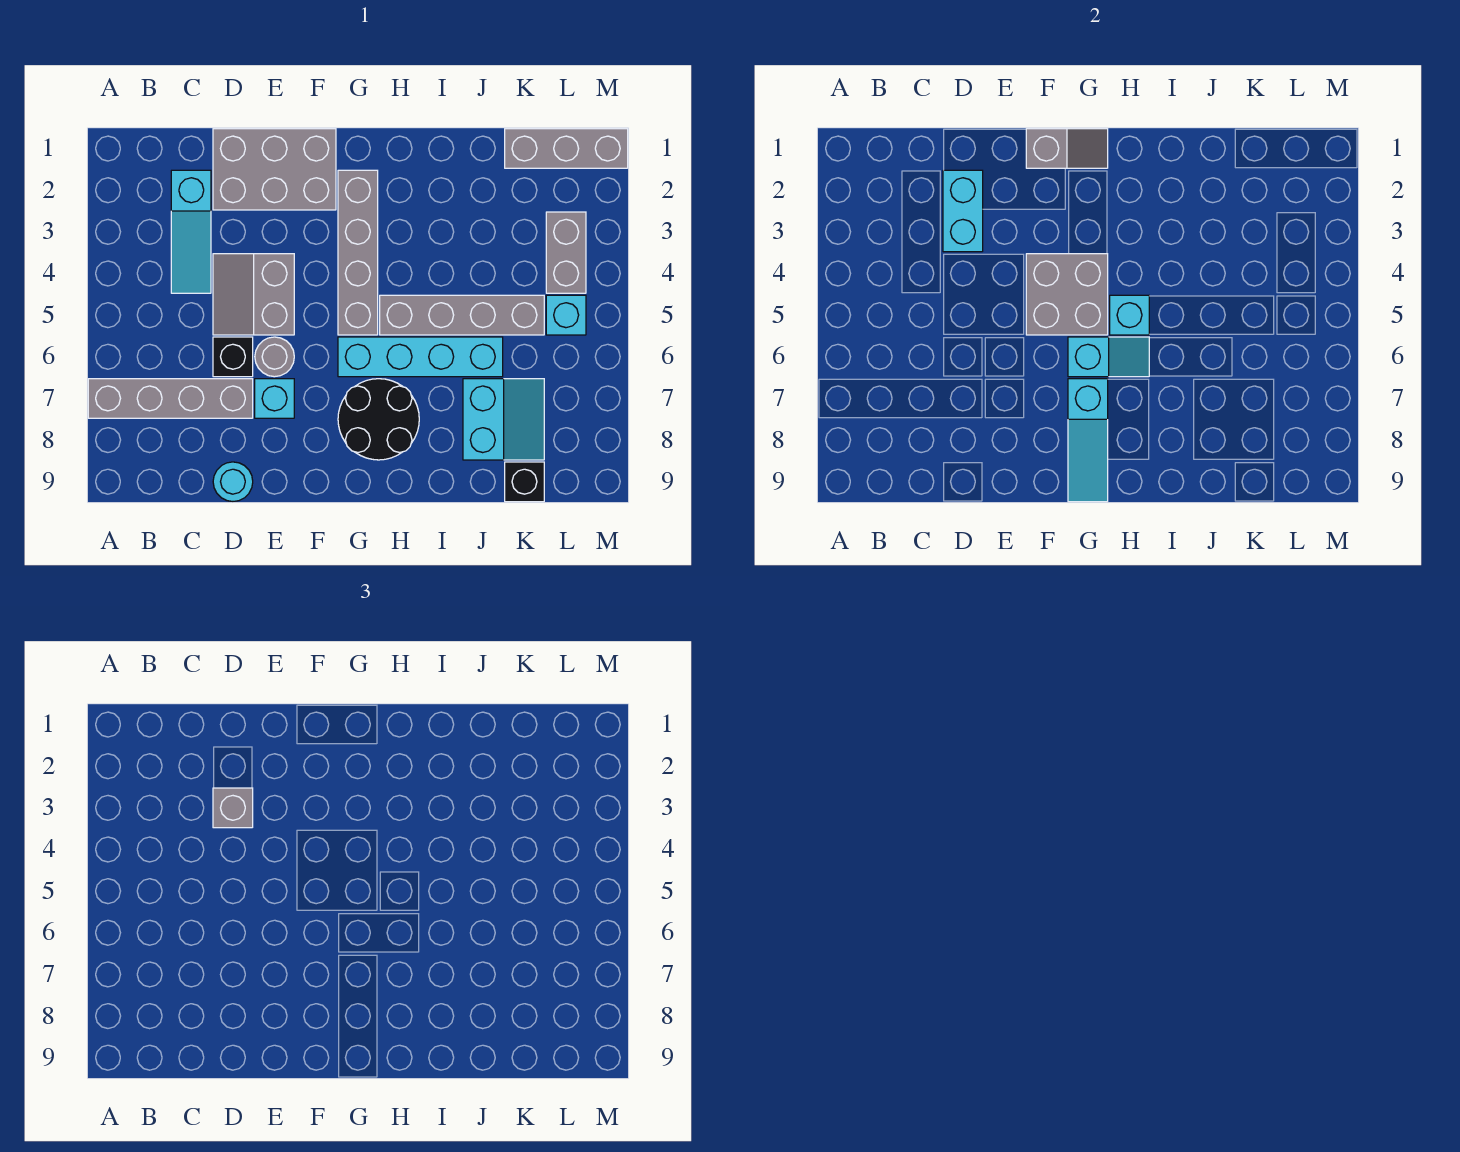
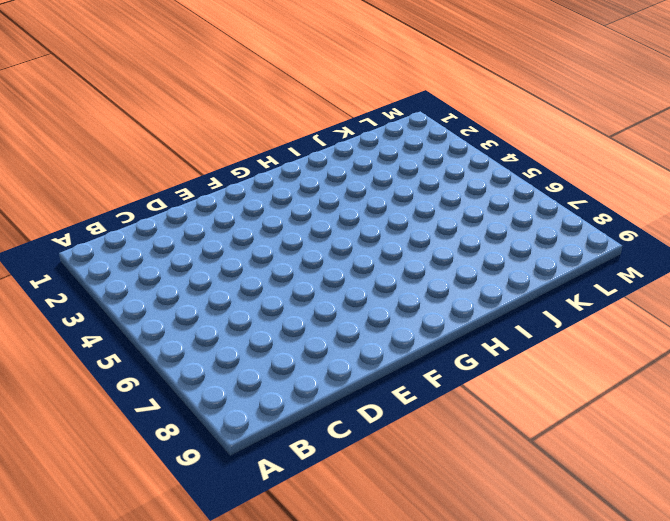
none -> grey 1x4 brick [88,379,253,418]
none -> cyan 1x3 slope [171,170,211,293]
none -> grey 2x3 brick [213,129,336,210]

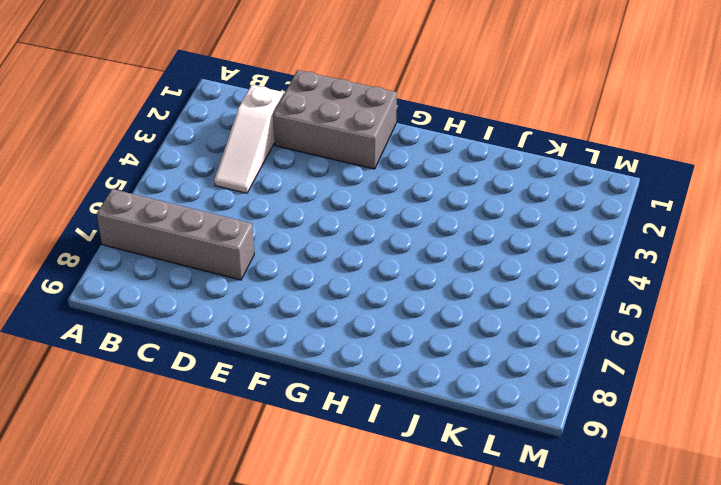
white 1x3 slope [214,85,284,193] -> cyan 1x3 slope [171,170,211,293]
none -> grey 2x2 slope [213,254,294,335]
none -> black 1x1 brick [213,337,253,377]
none -> cyan 1x1 round brick [213,462,253,502]

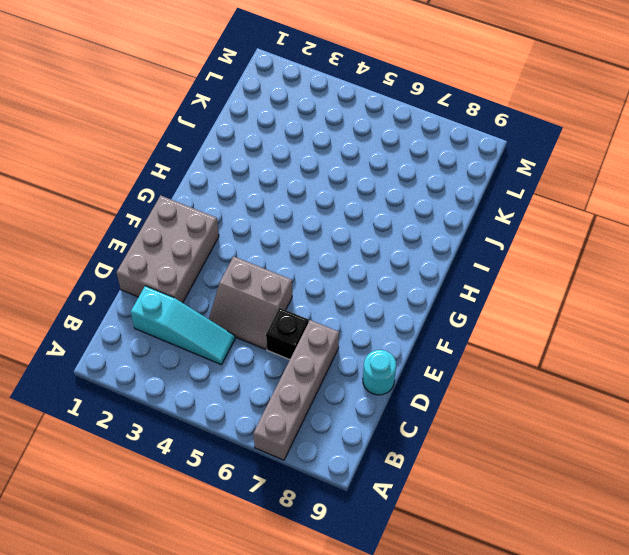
none -> grey 1x1 round brick [255,337,294,377]
none -> cyan 1x1 brick [255,379,294,418]
none -> grey 1x4 brick [338,170,378,335]

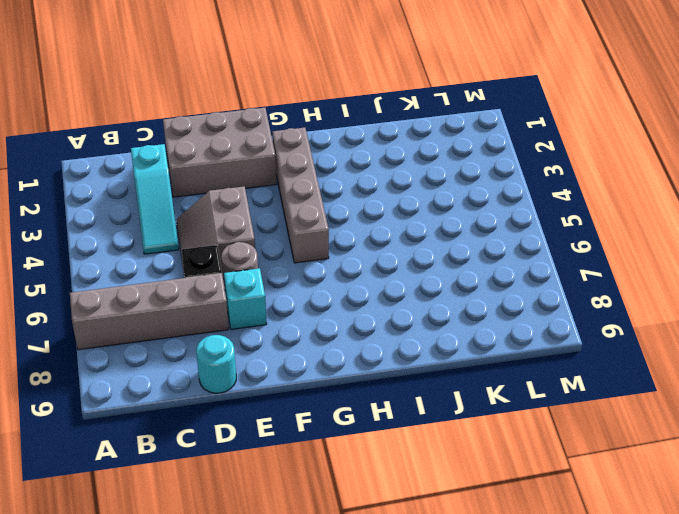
none -> cyan 1x4 brick [338,337,503,377]
none -> black 2x2 round brick [338,379,419,460]
none -> grey 1x4 brick [380,295,544,335]

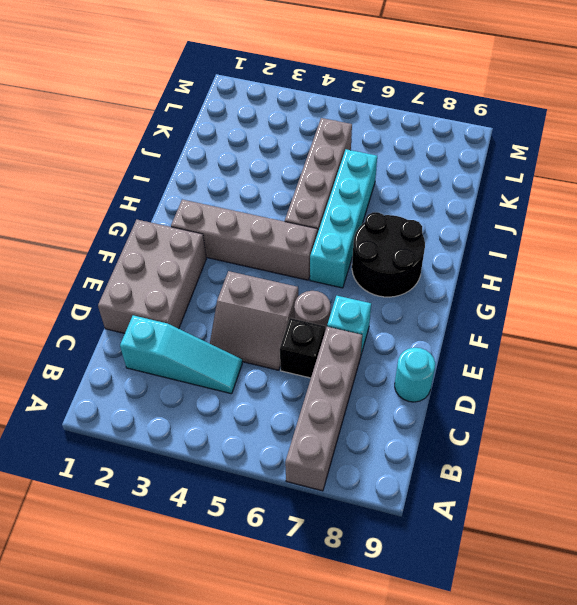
none -> cyan 2x2 slope [463,379,544,460]
none -> grey 1x3 brick [505,129,628,168]
none -> black 1x1 brick [505,462,544,502]

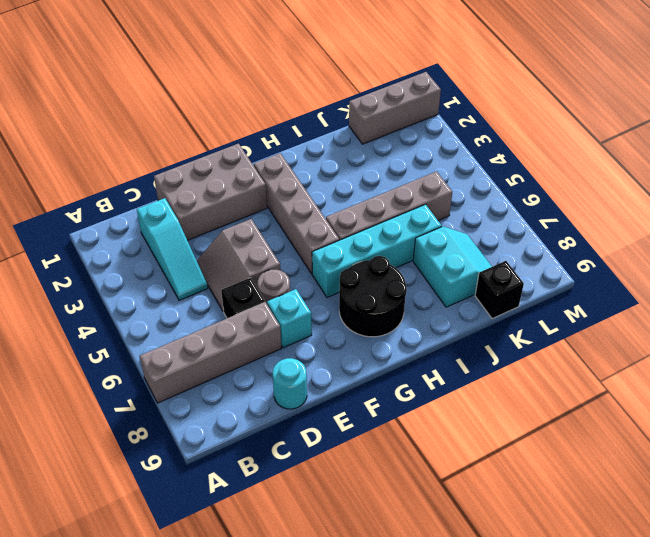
none -> grey 1x2 brick [546,212,586,293]
none -> cyan 1x1 brick [546,295,586,335]
none -> cyan 1x2 brick [943,170,983,252]

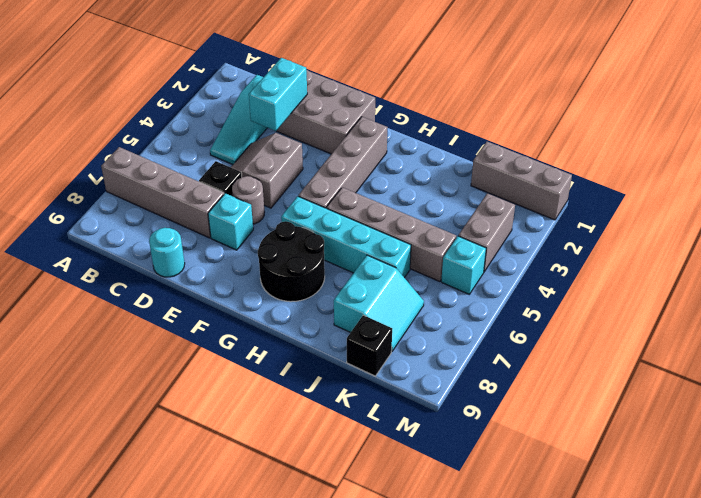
none -> grey 1x2 slope [1026,129,1108,168]
none -> grey 2x2 brick [1026,254,1108,335]
none -> cyan 1x2 slope [1068,337,1149,377]

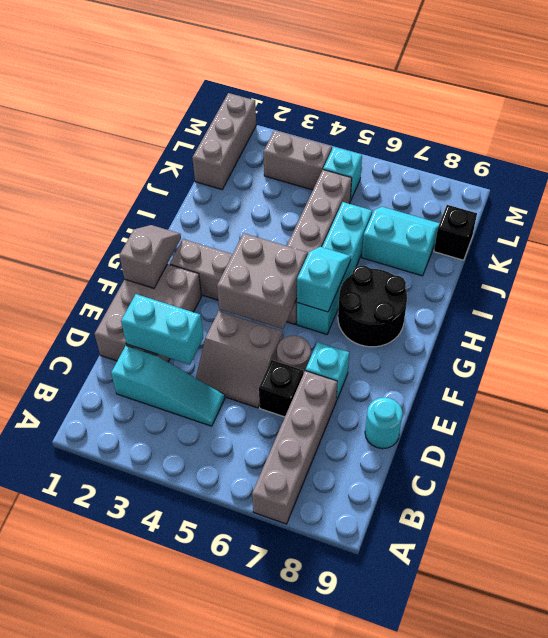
none -> cyan 1x3 slope [1068,379,1108,502]
none -> cyan 1x1 brick [1110,295,1149,335]
none -> grey 1x1 brick [213,788,253,828]

